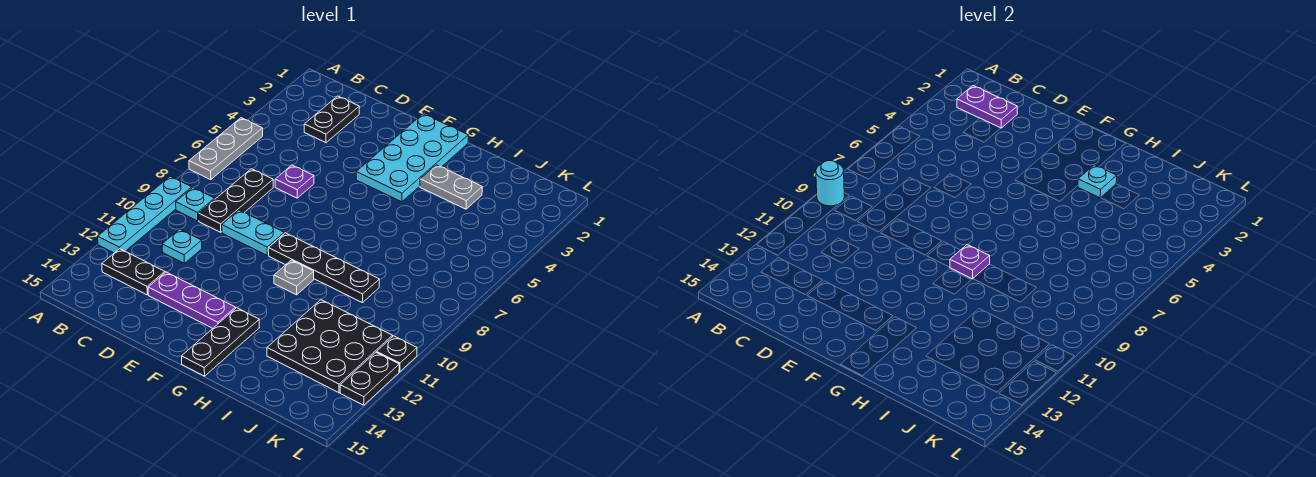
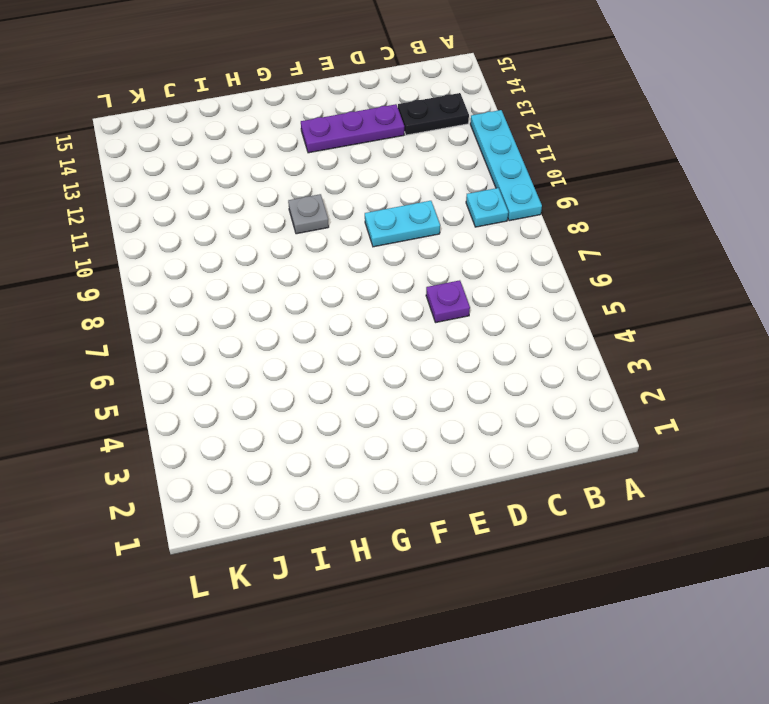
none -> grey 1x3 plate [189,118,263,179]
none -> black 1x2 plate [304,96,359,143]
none -> black 1x3 plate [199,169,273,232]

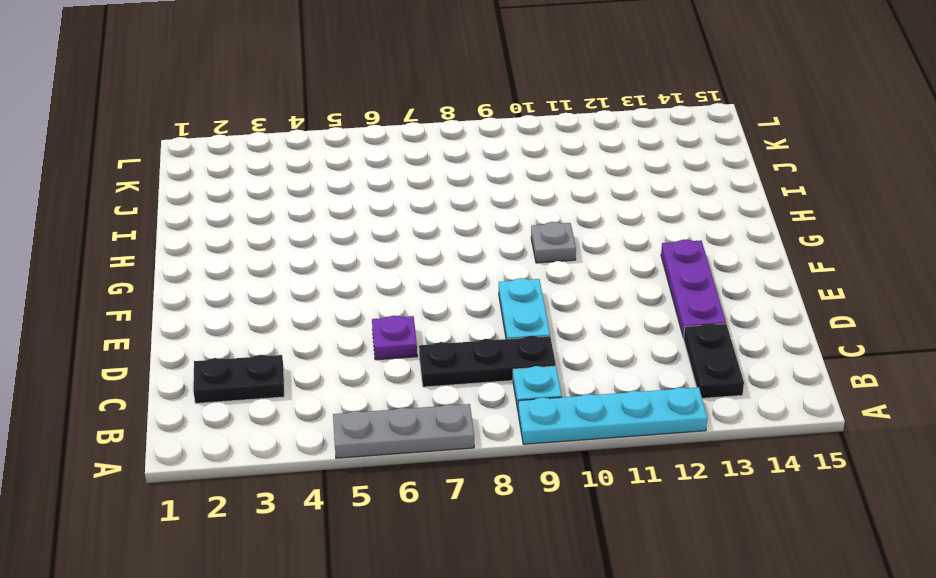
none -> cyan 1x1 plate [162,229,202,263]
none -> cyan 2x4 plate [356,114,468,202]
none -> black 1x4 plate [268,233,379,303]

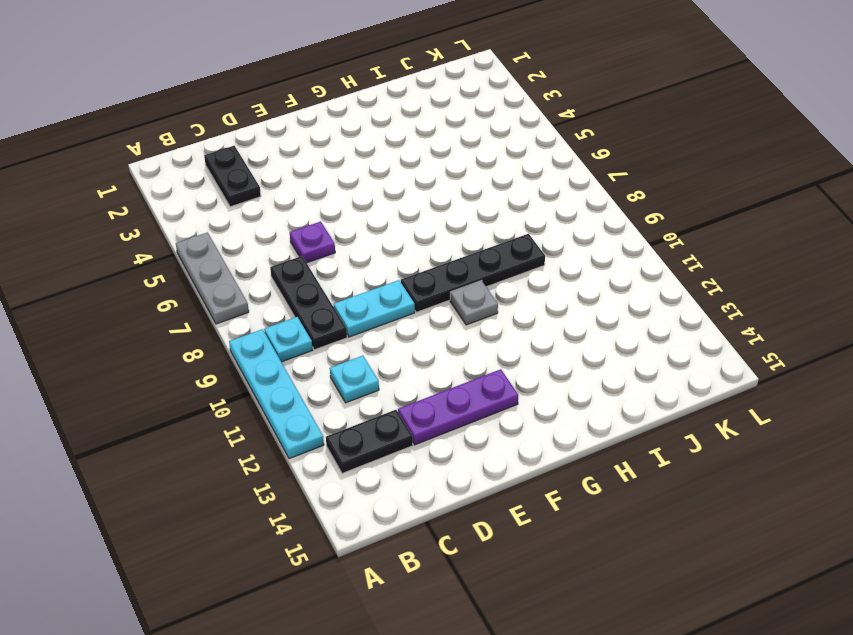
none -> cyan 2x4 plate [356,114,468,202]
none -> black 1x3 plate [182,308,259,376]
none -> grey 1x2 plate [420,165,482,209]

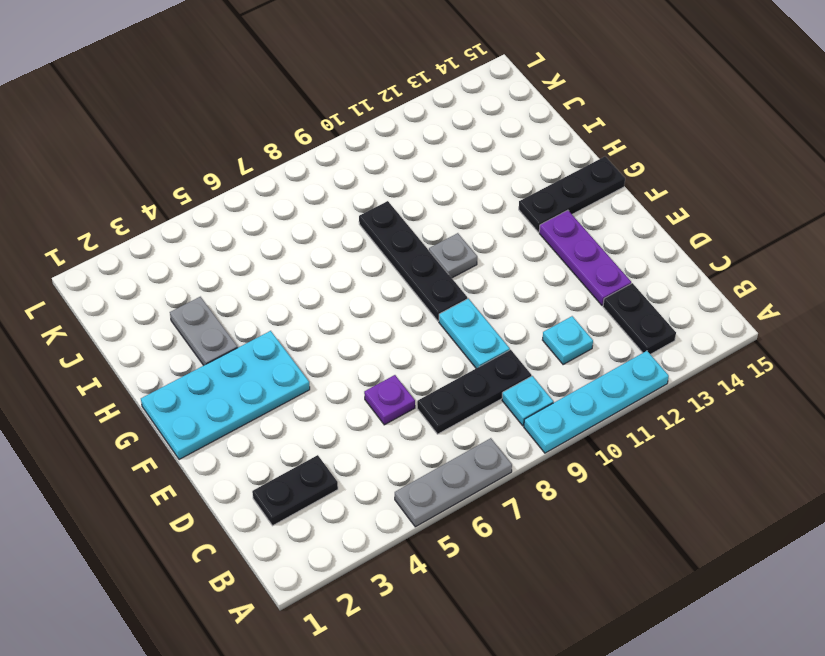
none -> black 3x3 plate [267,300,393,393]
none -> black 1x1 plate [377,336,417,372]
none -> black 1x2 plate [340,352,399,405]

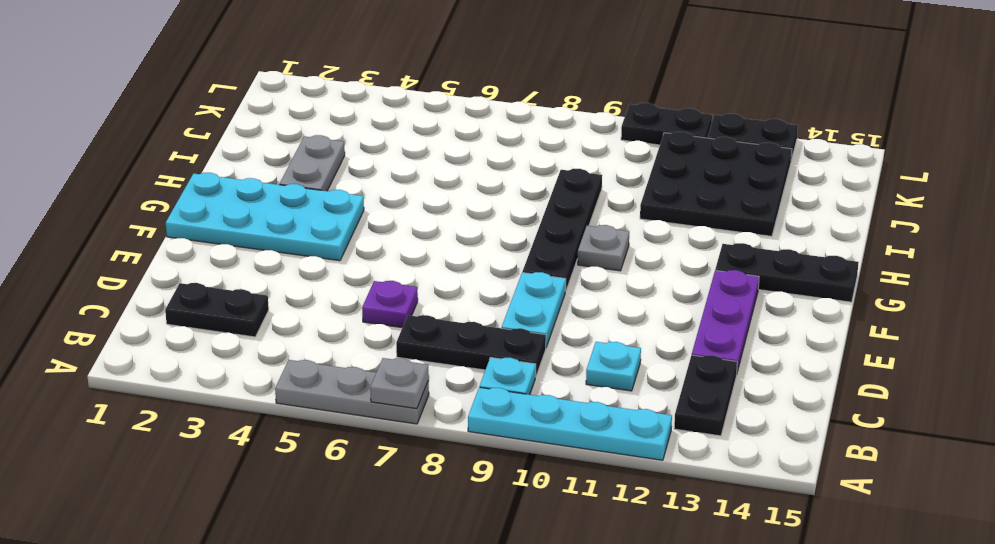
grey 1x1 plate [370,358,429,409] -> none
black 1x2 plate [621,103,712,145] -> black 1x1 plate [377,336,417,372]
none -> cyan 1x1 round brick [816,161,844,206]
none -> purple 1x2 plate [957,86,1017,128]
none -> purple 1x1 plate [950,245,990,279]

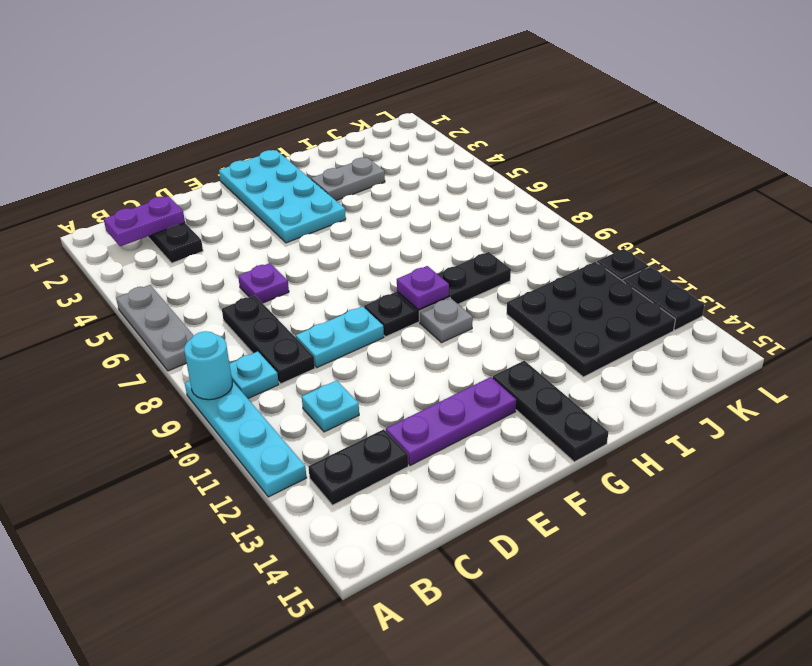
none -> cyan 1x1 plate [1078,165,1117,198]

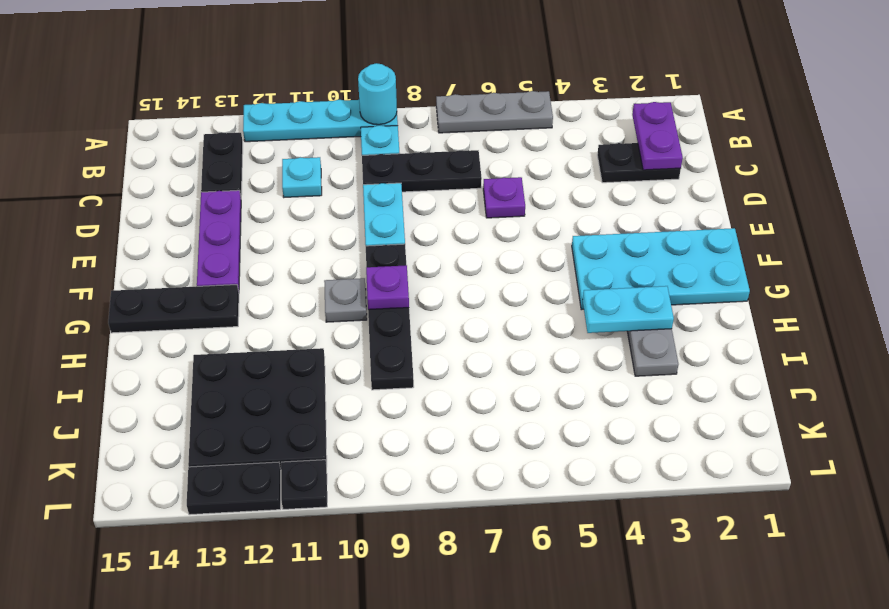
cyan 1x2 plate [582,286,674,333] -> cyan 1x1 plate [1078,165,1117,198]

